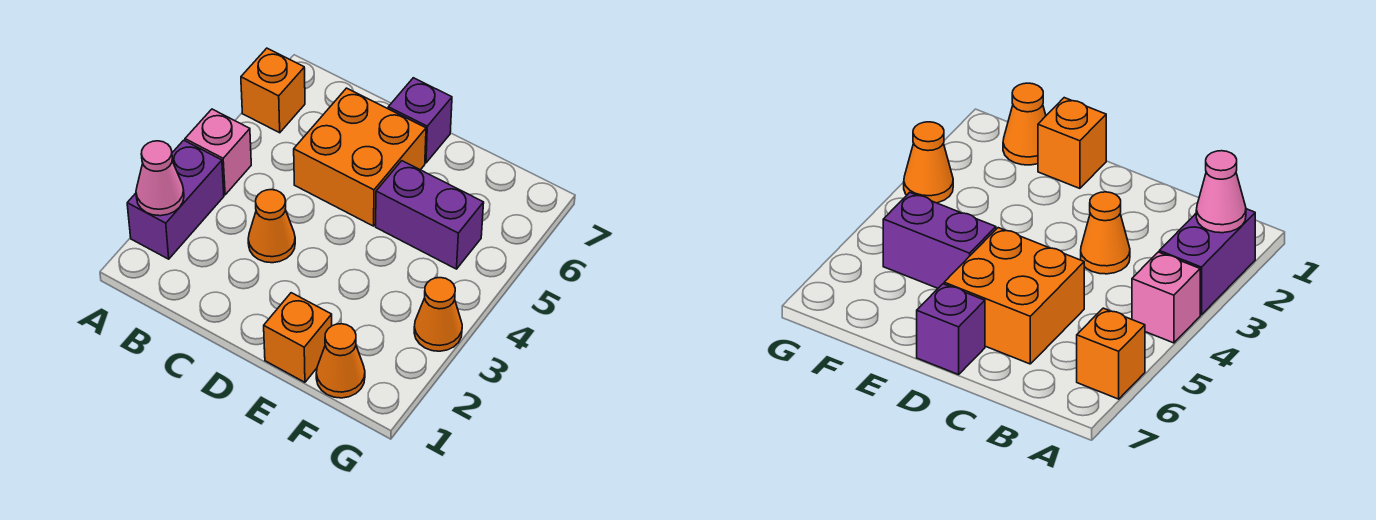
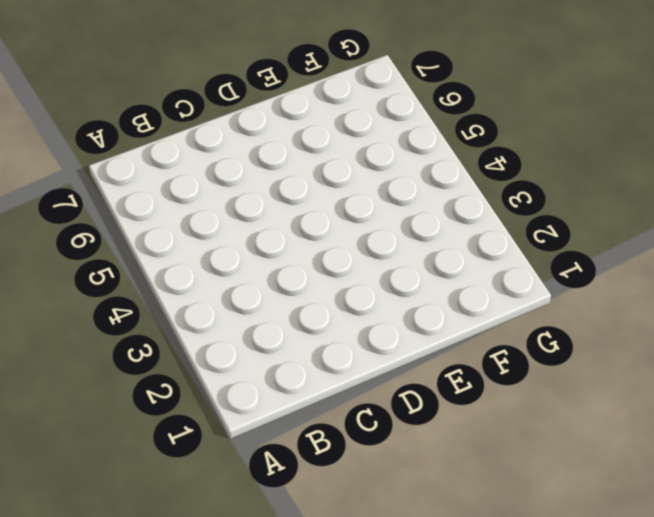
none -> purple 1x2 brick [127,140,224,259]
none -> pink 1x1 brick [185,109,251,195]

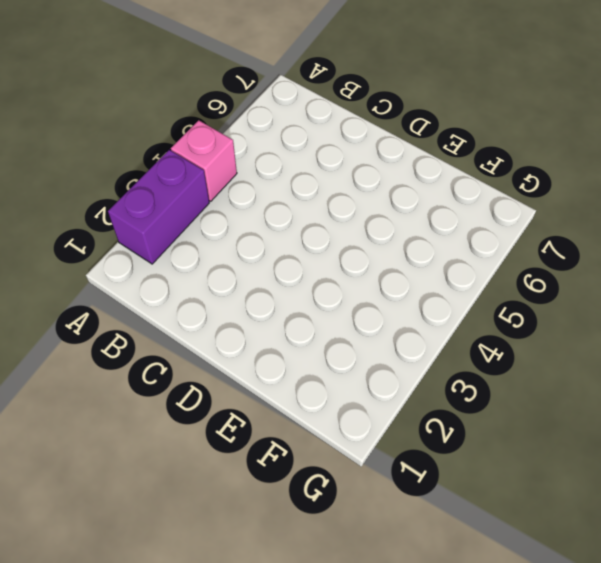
none -> orange 1x1 brick [241,48,305,133]
none -> orange 1x1 cone [248,190,295,263]

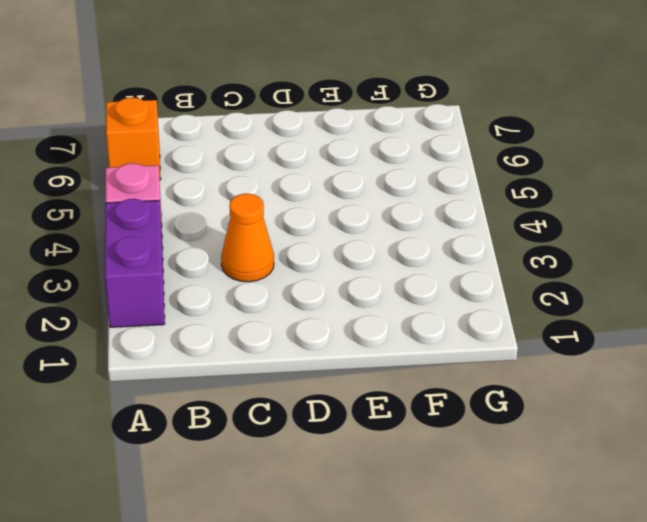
none -> orange 2x2 brick [294,88,426,226]
none -> purple 1x1 brick [388,78,452,163]

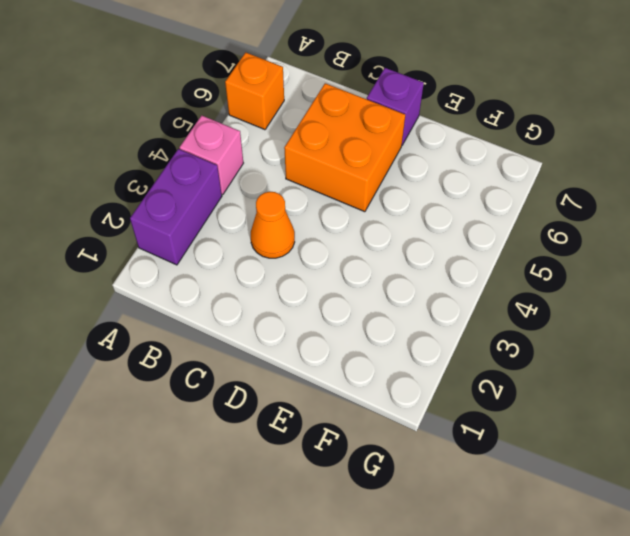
none -> orange 1x1 brick [264,293,332,382]
none -> purple 1x2 brick [376,161,484,269]

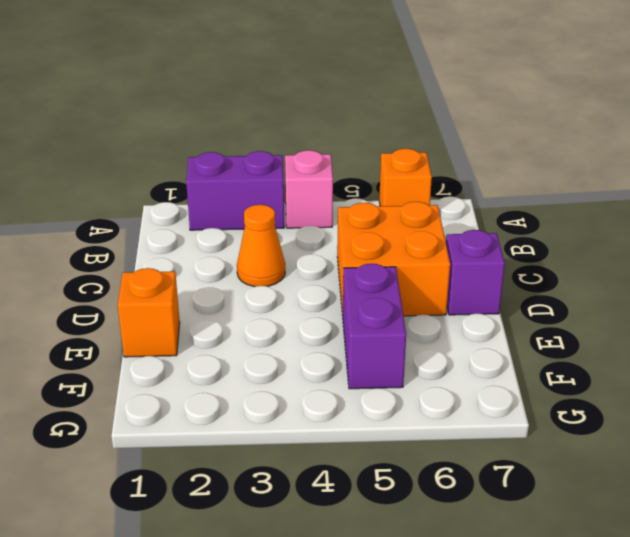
none -> orange 1x1 cone [316,324,365,398]
none -> orange 1x1 cone [414,278,462,351]

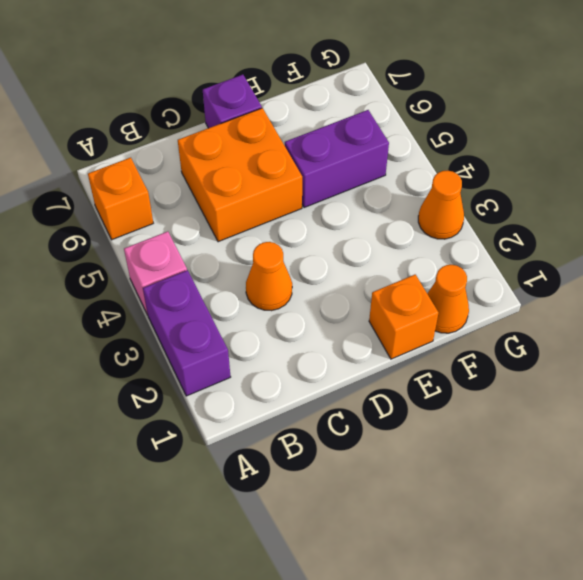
none -> pink 1x1 cone [136,141,184,216]

